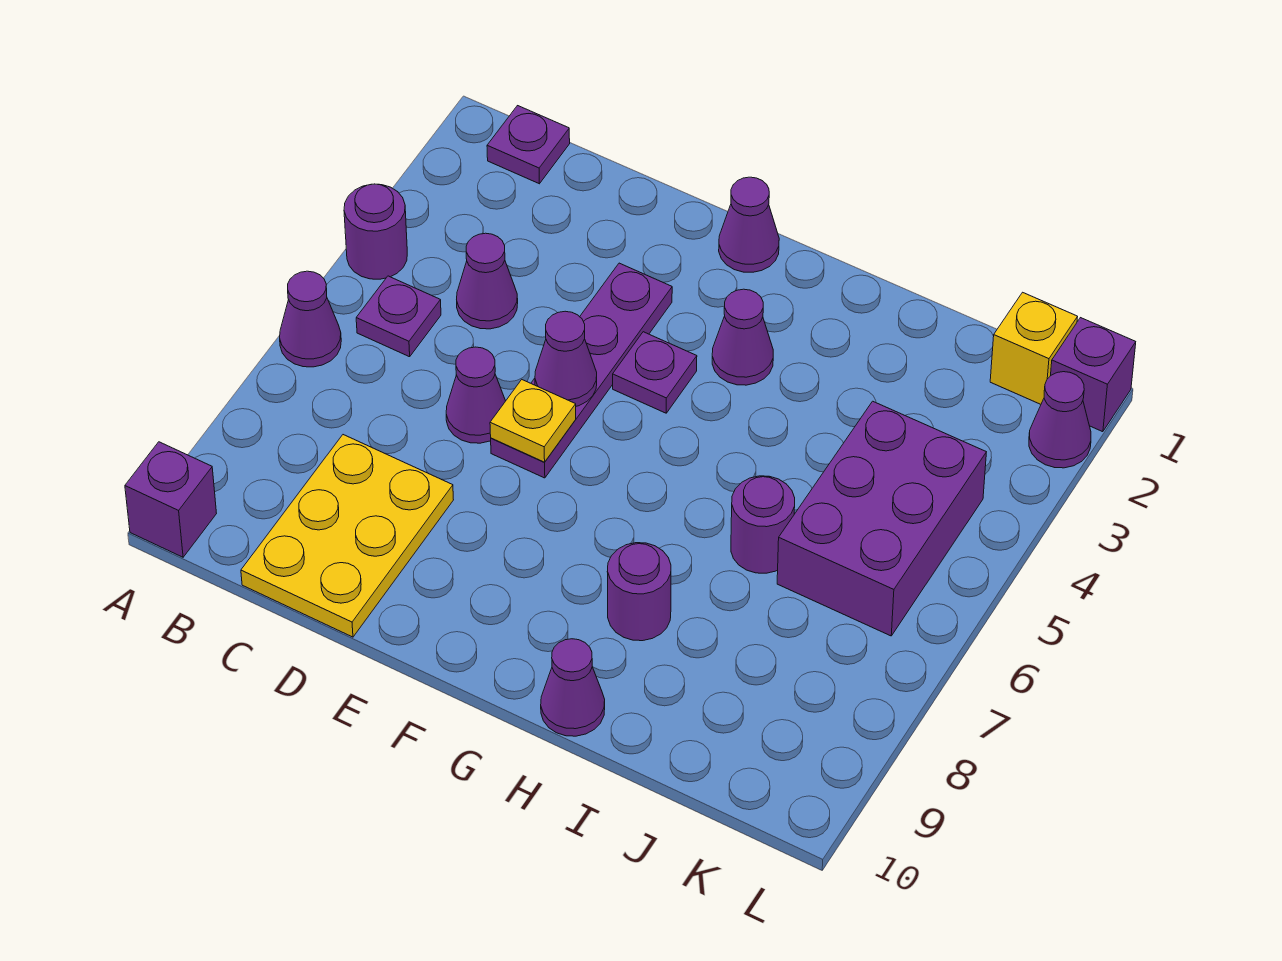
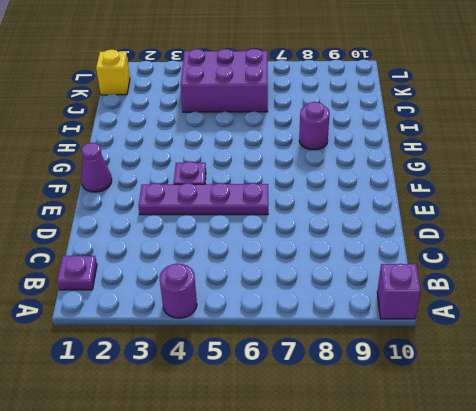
none -> purple 1x1 cone [280,271,341,367]
none -> purple 1x1 plate [356,276,441,357]
none -> purple 1x1 cone [457,233,518,329]

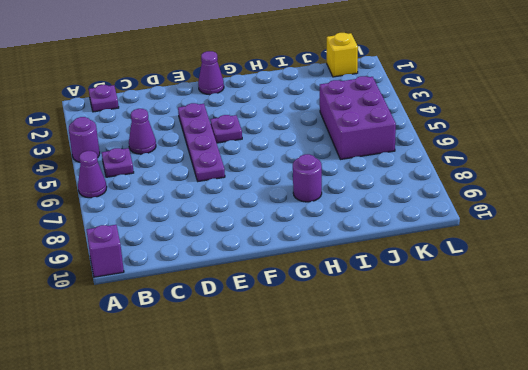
none -> yellow 2x3 plate [241,435,453,637]
none -> purple 1x1 cone [446,347,505,443]
none -> purple 1x1 cone [712,289,773,385]

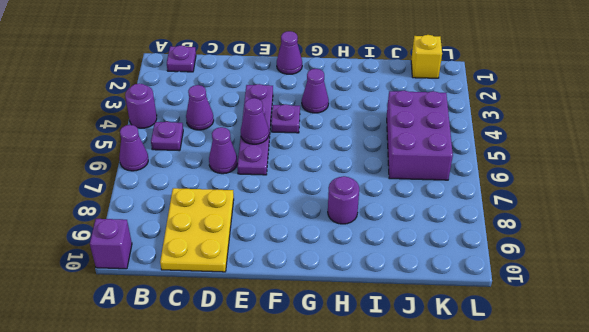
none -> purple 1x1 cone [541,639,605,736]
none -> purple 1x1 round brick [731,476,795,573]
none -> purple 1x1 brick [1051,318,1136,432]

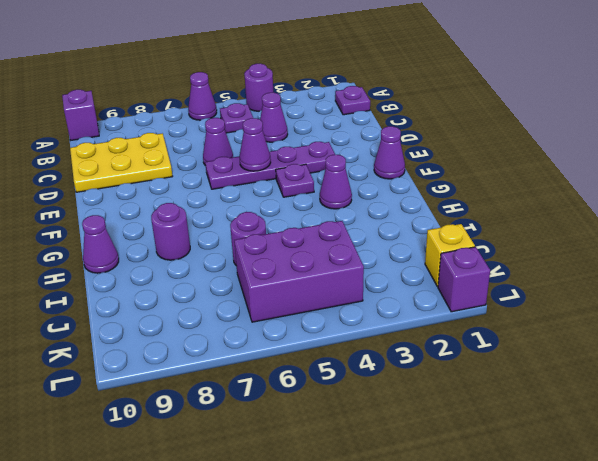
none -> purple 1x1 cone [1029,372,1091,468]
none -> yellow 1x1 plate [490,380,576,462]

